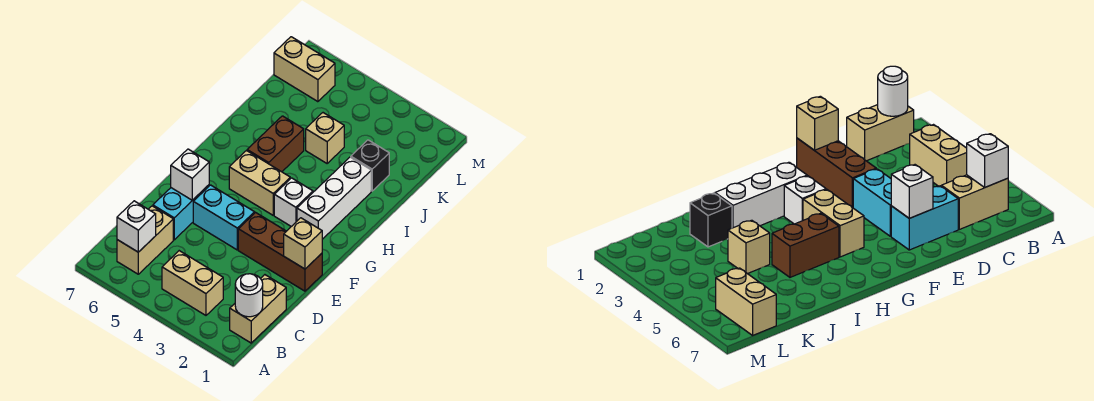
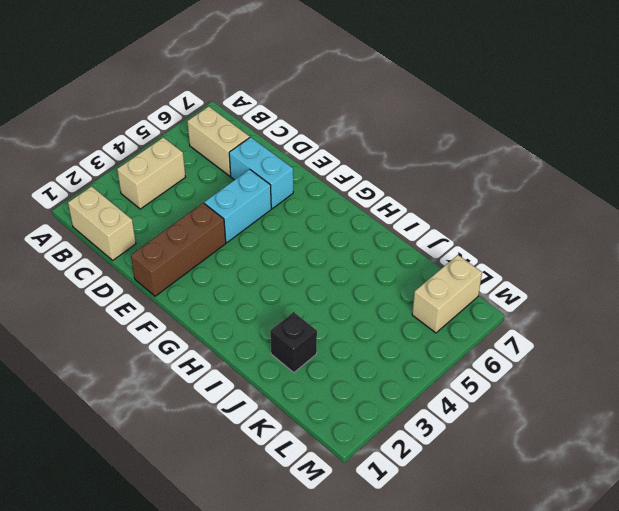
none -> white 1x3 brick [297,157,371,239]
none -> white 1x1 brick [274,178,313,227]
none -> tan 1x2 brick [229,151,290,215]

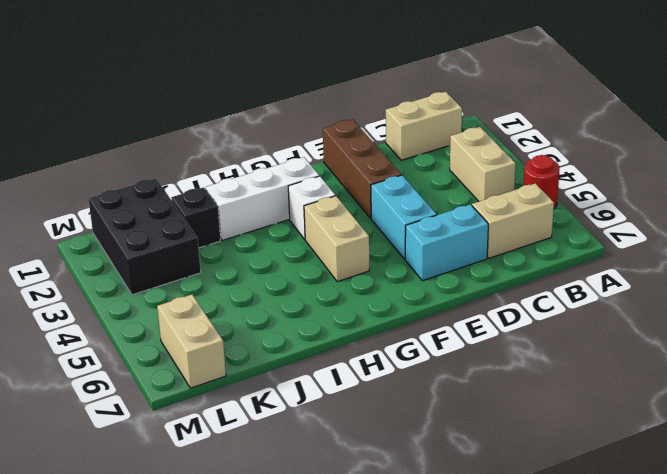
red 1x1 round brick [524,155,560,208] -> none
black 2x3 brick [88,178,201,295] -> none
none -> brown 1x2 brick [247,116,304,172]
none -> tan 1x1 brick [306,113,344,163]
none -> white 1x1 round brick [235,274,263,317]

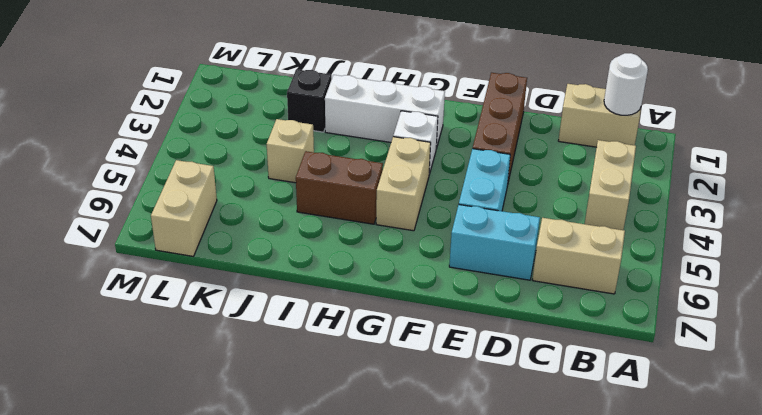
none -> white 1x1 brick [117,201,156,252]
none -> tan 1x1 brick [284,218,322,269]
none -> white 1x1 brick [171,149,209,200]

